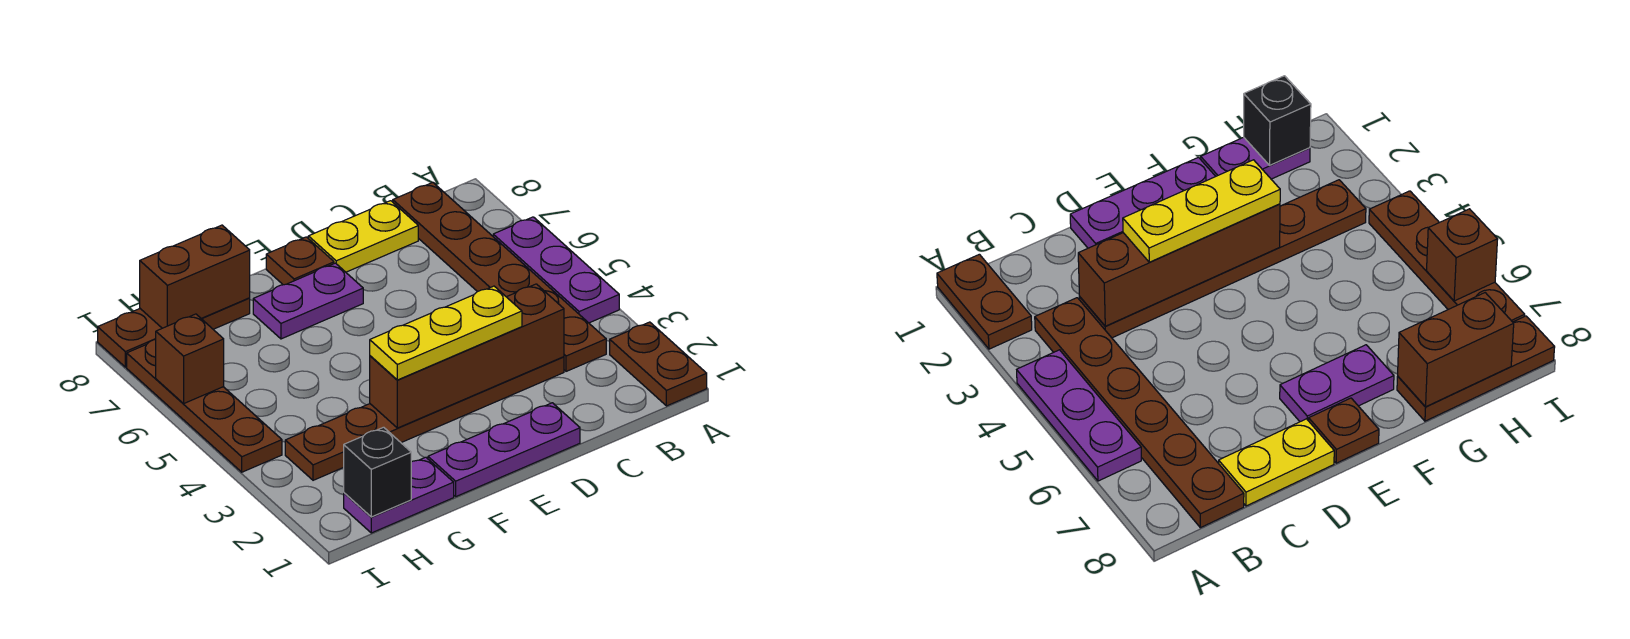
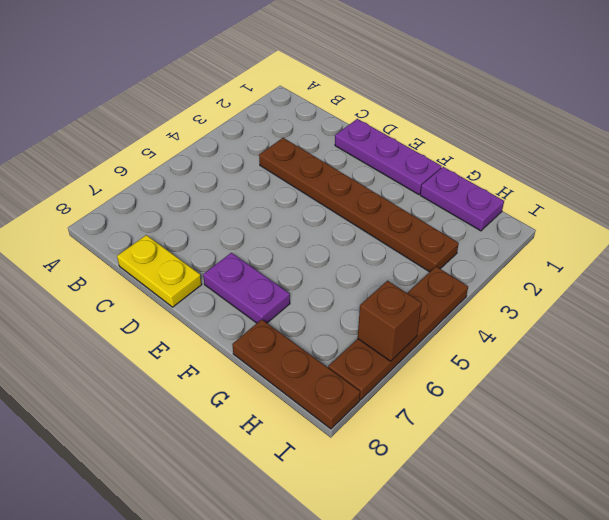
none -> brown 1x2 plate [610,322,707,406]
none -> purple 1x3 plate [493,217,619,323]
none -> brown 1x6 plate [393,183,606,371]

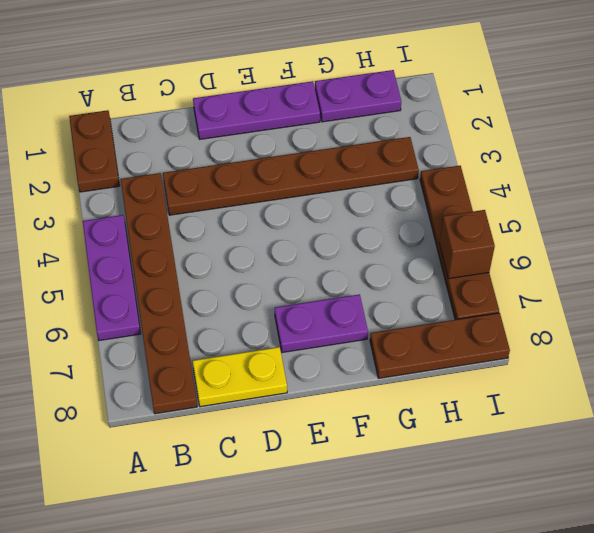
none -> brown 1x1 plate [266,237,334,285]
none -> brown 1x4 brick [370,284,564,428]
none -> brown 1x2 brick [140,225,250,328]

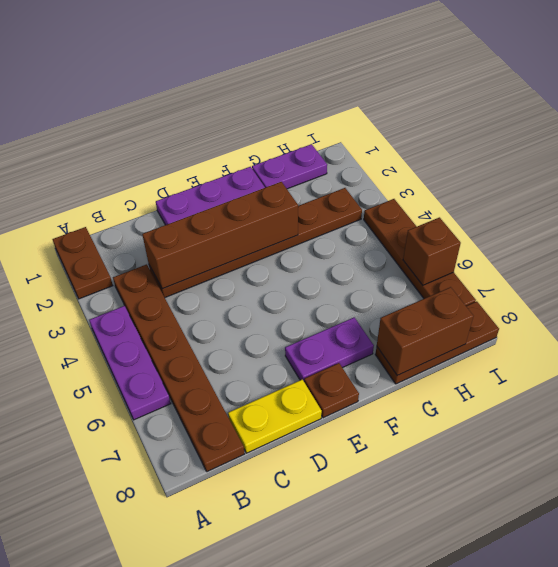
none -> black 1x1 brick [344,427,411,517]
none -> yellow 1x3 plate [370,286,522,380]

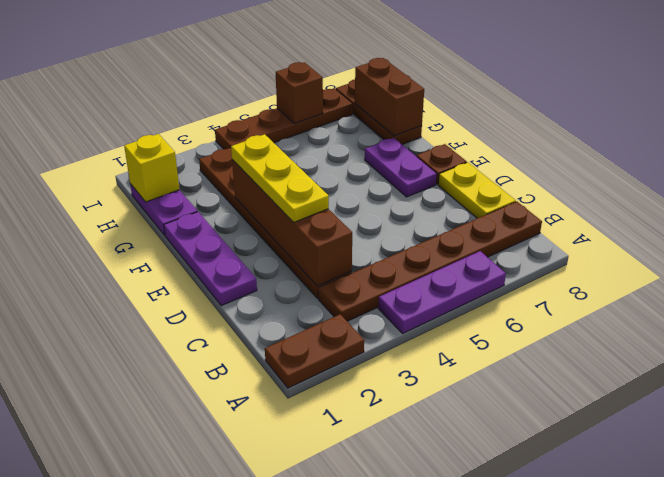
yellow 1x1 brick [124,134,179,202] -> black 1x1 brick [344,427,411,517]

